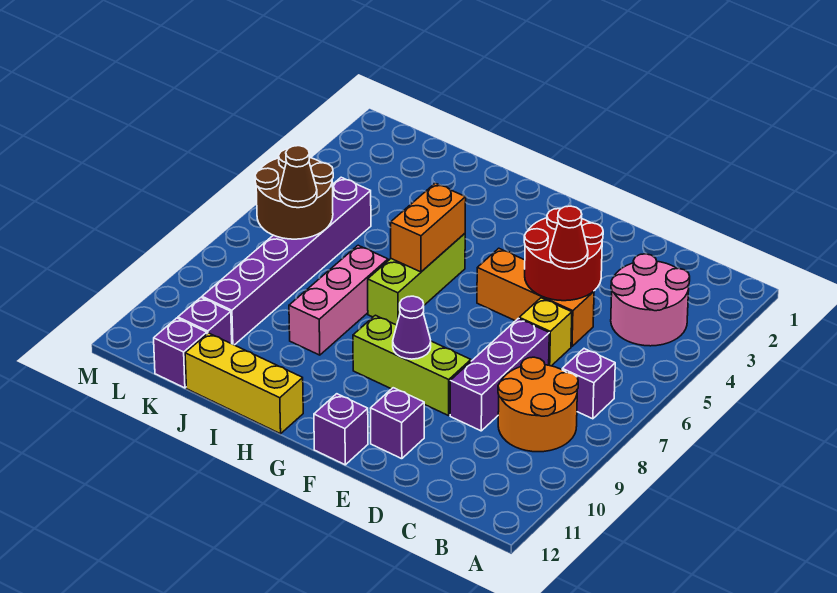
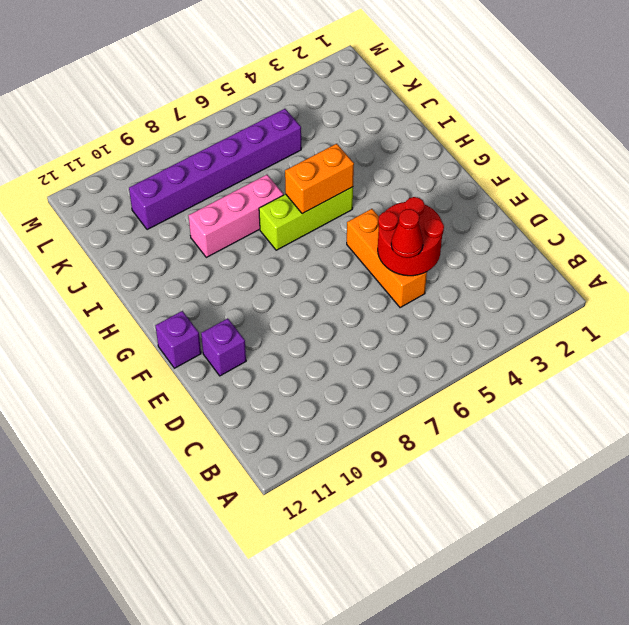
none -> pink 2x2 round brick [611,254,690,346]
none -> purple 1x1 brick [562,349,615,419]
none -> orange 2x2 round brick [498,357,578,452]

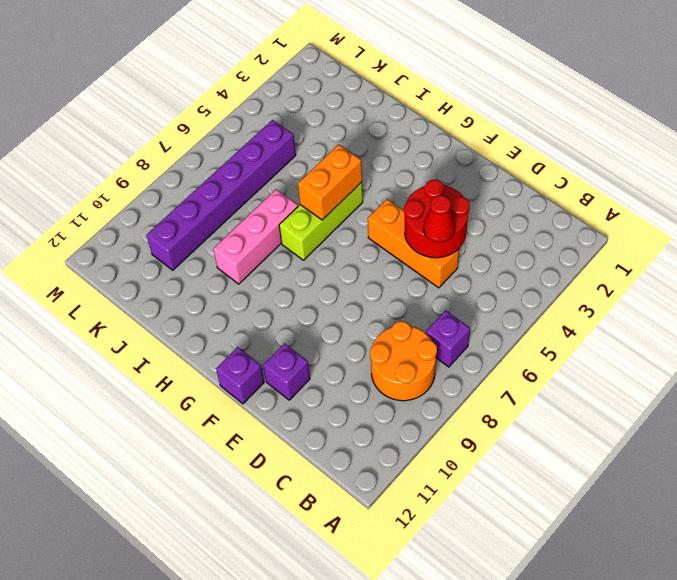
none -> pink 2x2 round brick [611,254,690,346]
none -> yellow 1x1 brick [519,298,572,366]
none -> purple 1x3 brick [450,318,549,431]

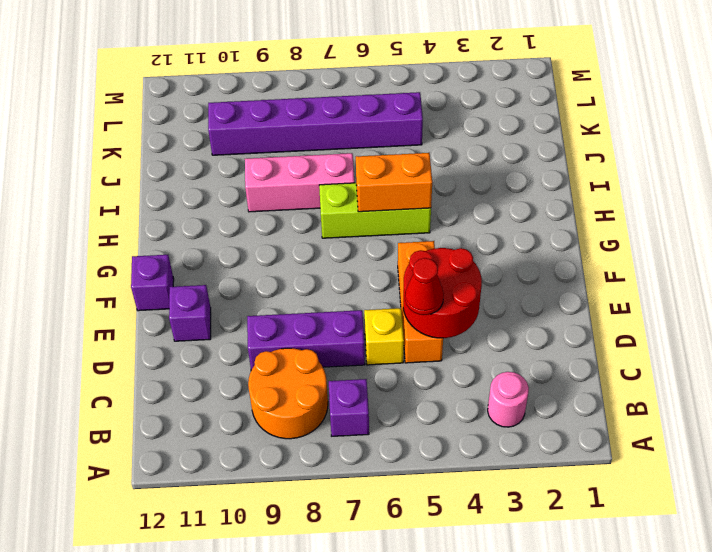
pink 1x1 round brick [488,372,529,427] -> pink 2x2 round brick [611,254,690,346]
none -> lime 1x3 brick [353,315,471,416]
none -> yellow 1x3 brick [185,333,303,434]
none -> purple 1x1 brick [178,298,232,344]

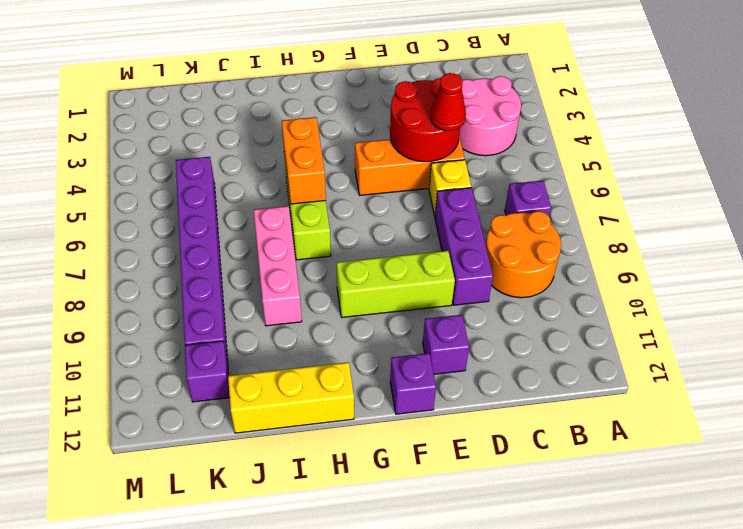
none -> purple 1x1 brick [154,318,207,388]
none -> purple 1x1 cone [393,296,431,359]
none -> brown 2x2 round brick [255,149,333,239]

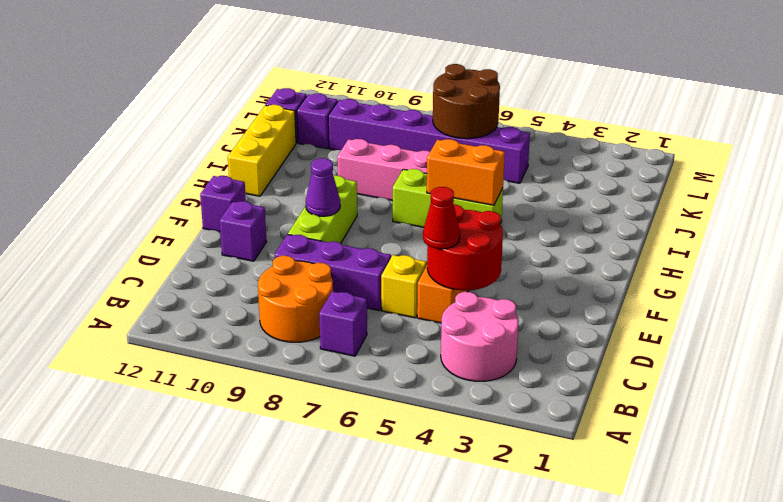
none -> brown 1x1 cone [280,146,317,208]

